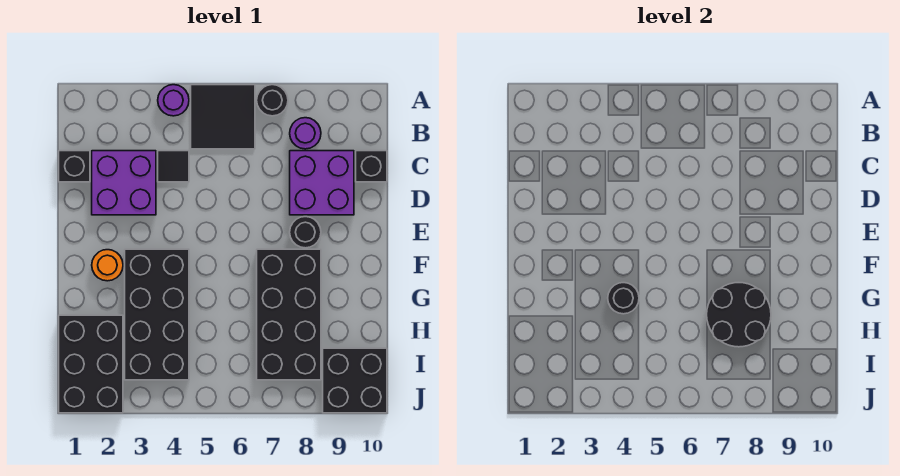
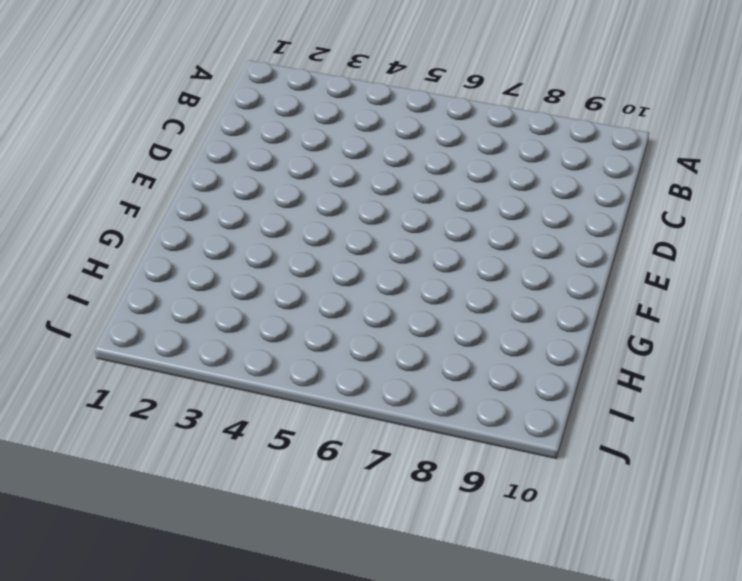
none -> purple 1x1 round brick [158,85,189,116]
none -> black 2x2 tile [191,85,255,149]
none -> black 1x1 round brick [257,85,288,116]

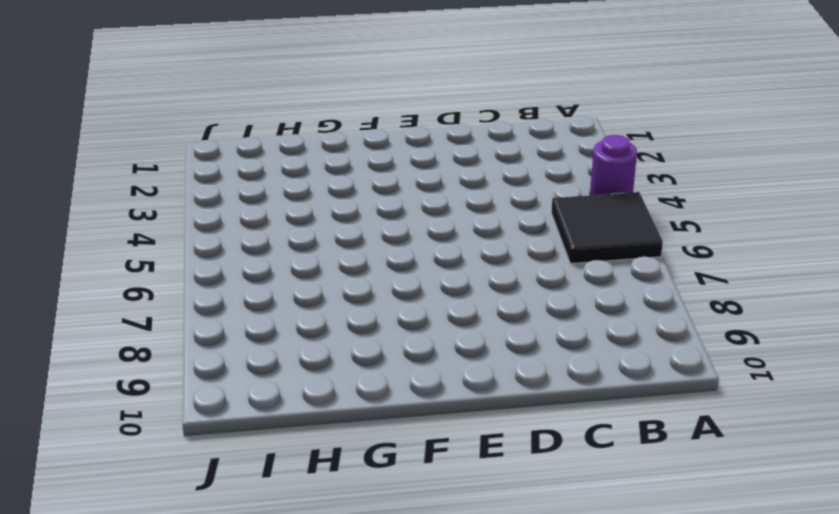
none -> black 1x1 round brick [257,85,288,116]
none -> purple 1x1 round brick [290,118,321,149]
none -> black 1x1 brick [59,151,90,182]

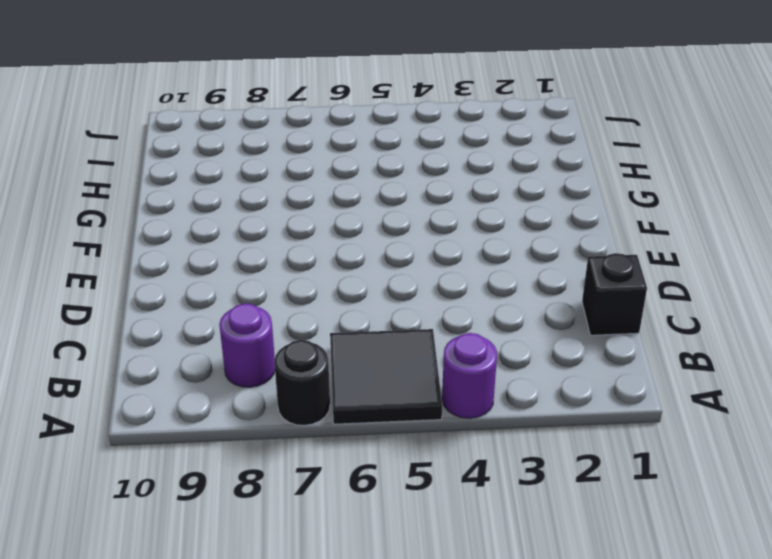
none -> purple 2x2 brick [92,151,156,215]
none -> black 1x1 tile [158,151,189,182]
none -> purple 2x2 brick [290,151,354,215]

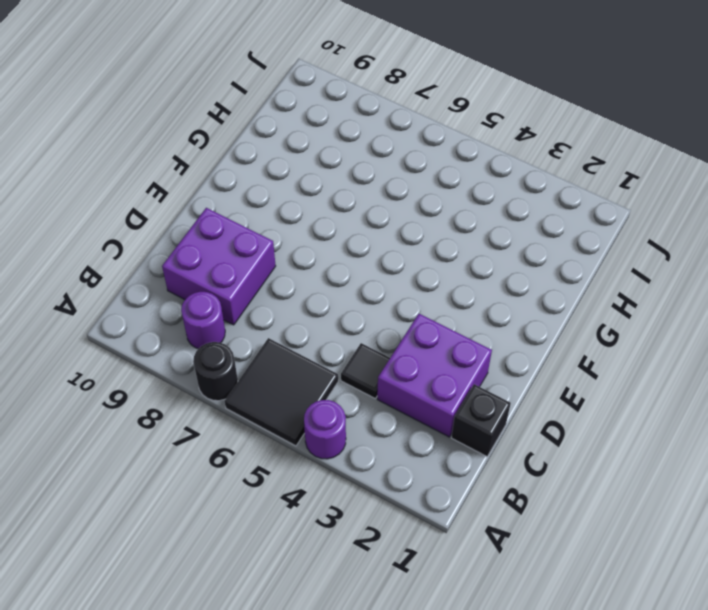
none -> black 1x1 brick [356,151,387,182]
none -> black 1x1 round brick [290,217,321,248]
none -> orange 1x1 round brick [92,250,123,281]

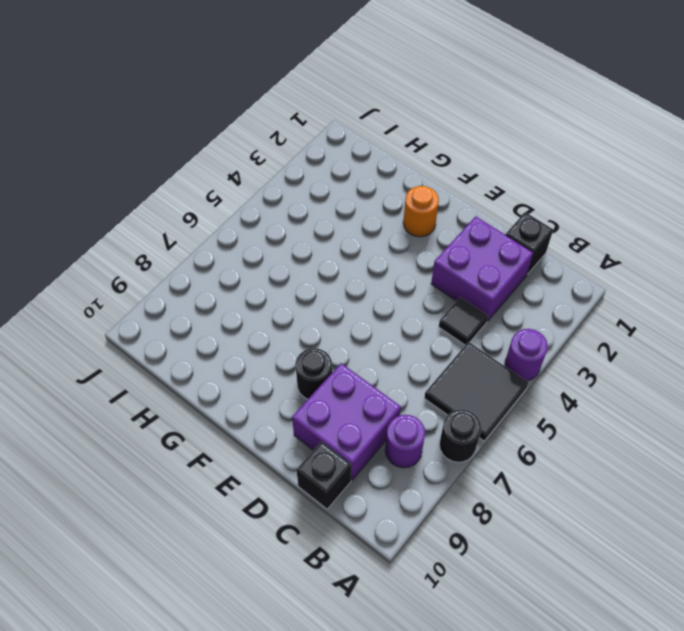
none -> black 2x4 brick [125,249,189,380]
none -> black 2x4 brick [257,249,321,380]
none -> black 2x3 brick [59,315,123,413]

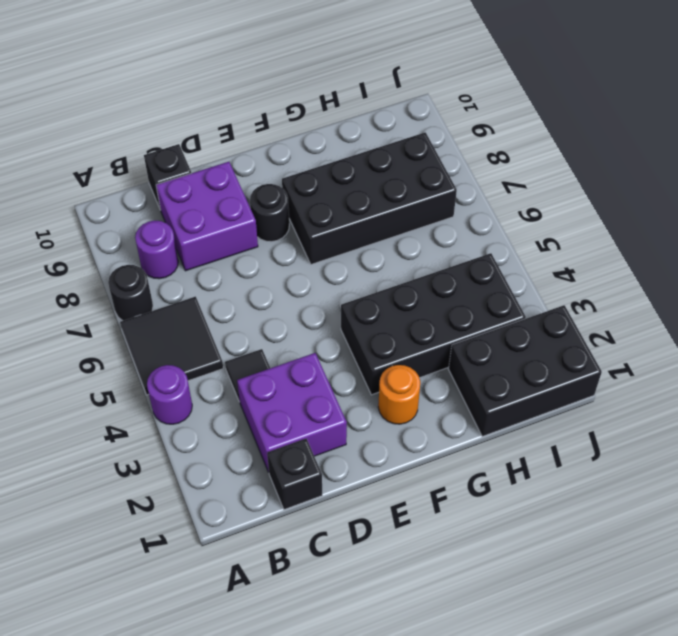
none -> black 2x2 brick [323,348,387,413]
none -> black 1x1 round brick [608,283,639,314]
none -> black 2x2 round brick [707,283,771,347]

